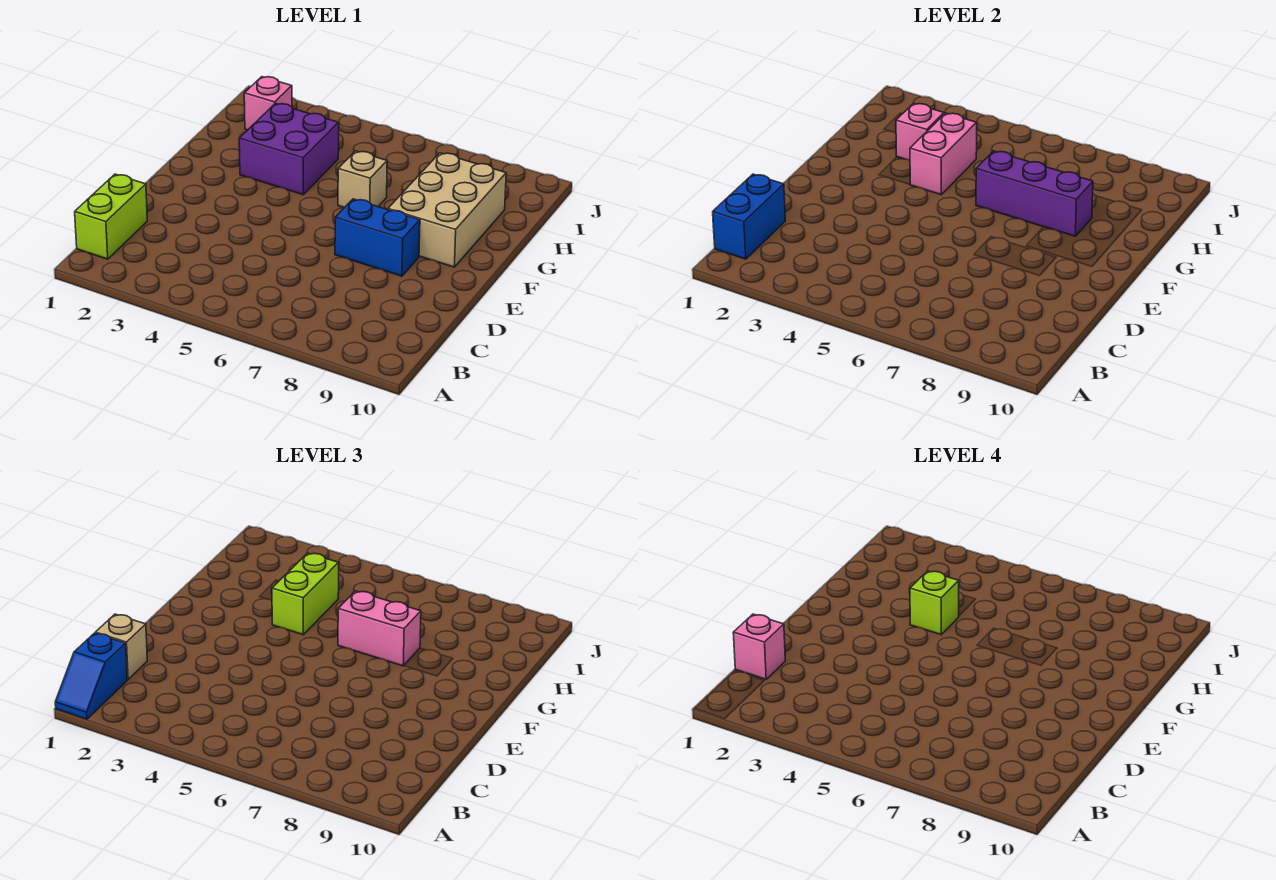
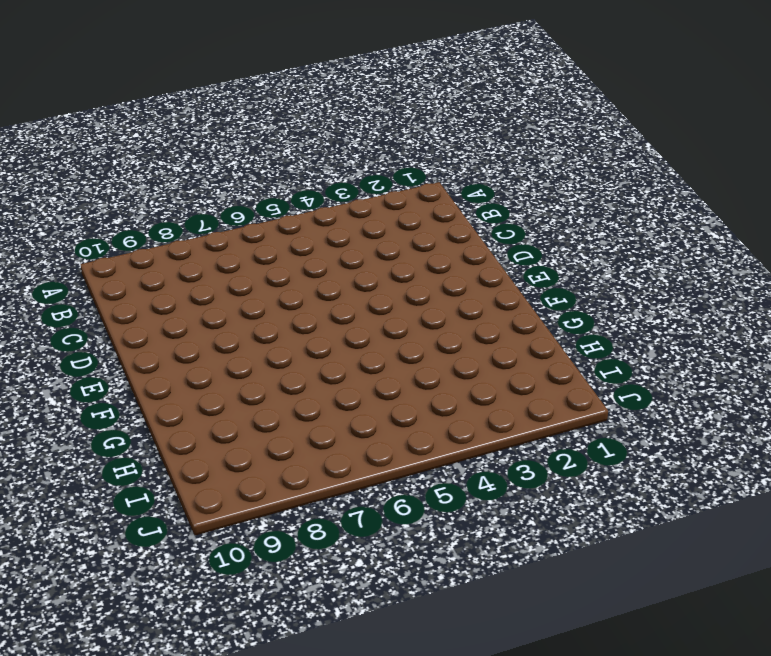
none -> lime 1x2 brick [75,174,147,259]
none -> blue 1x2 brick [335,199,420,276]
none -> tan 2x3 brick [388,153,506,267]

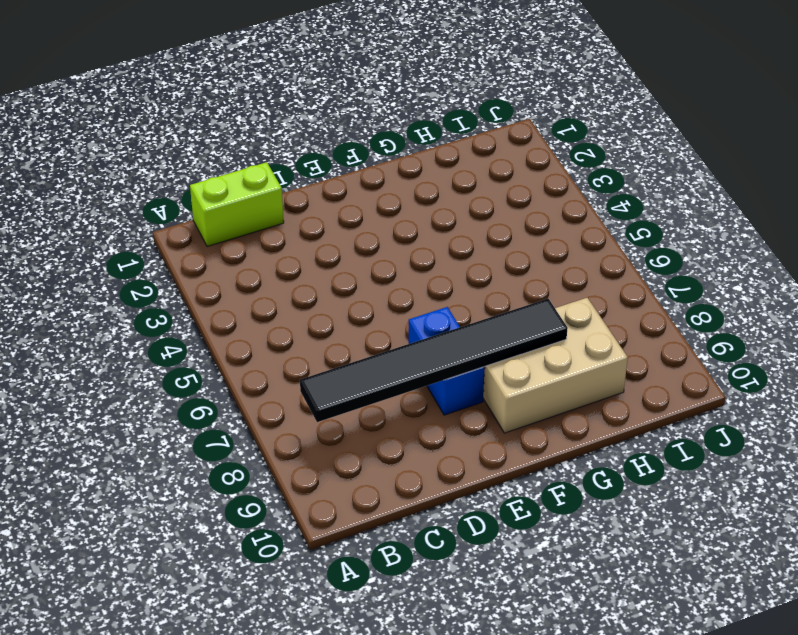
black 1x6 tile [300,299,568,422] -> purple 1x3 brick [976,151,1093,236]
none -> purple 2x2 brick [239,103,339,195]
none -> tan 1x1 brick [338,151,387,208]
none -> pink 1x1 brick [244,77,292,130]

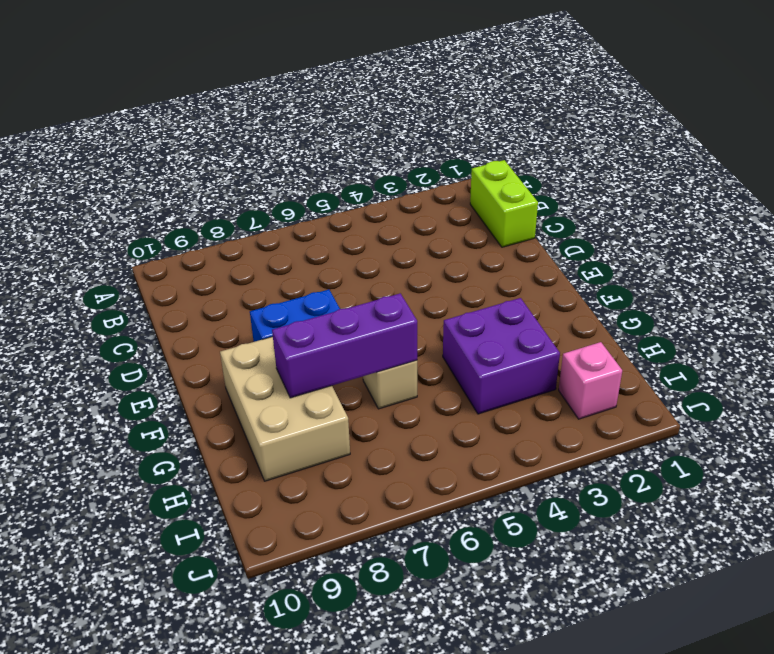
none -> blue 1x2 brick [713,174,785,259]
none -> pink 1x2 brick [910,113,977,195]
none -> pink 1x1 brick [896,103,944,161]

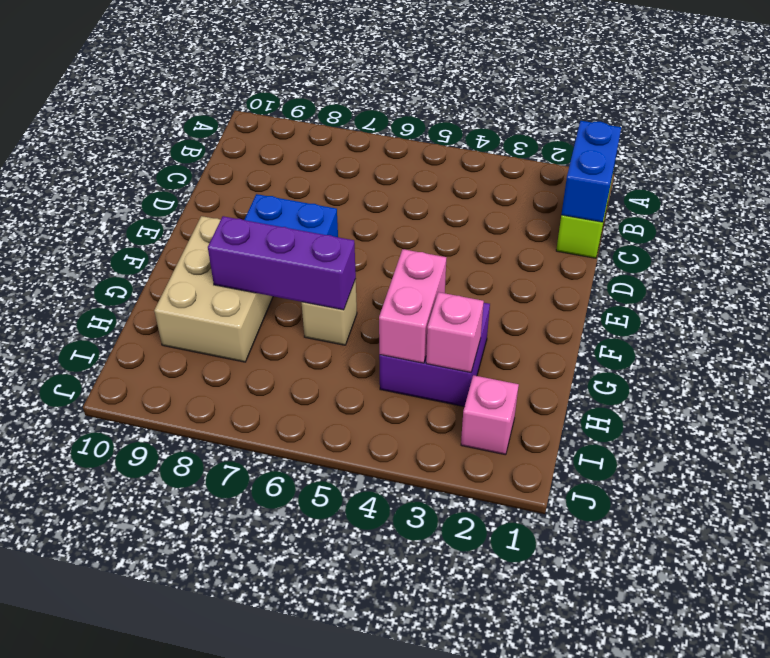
none -> blue 1x2 slope [55,633,128,719]
none -> tan 1x1 brick [95,614,147,679]
none -> lime 1x2 brick [272,553,339,635]

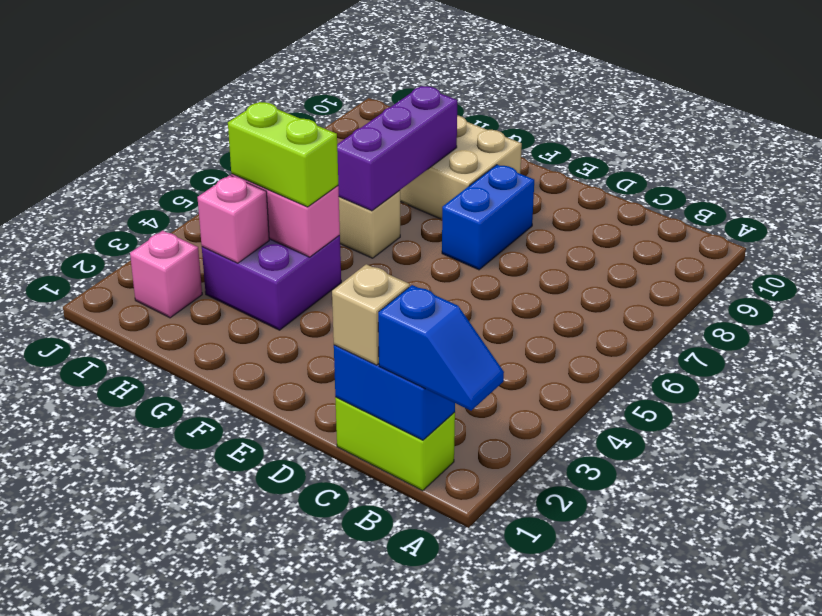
none -> pink 1x2 brick [338,591,421,666]
none -> pink 1x1 brick [733,614,785,679]
none -> lime 1x1 brick [910,571,959,635]

